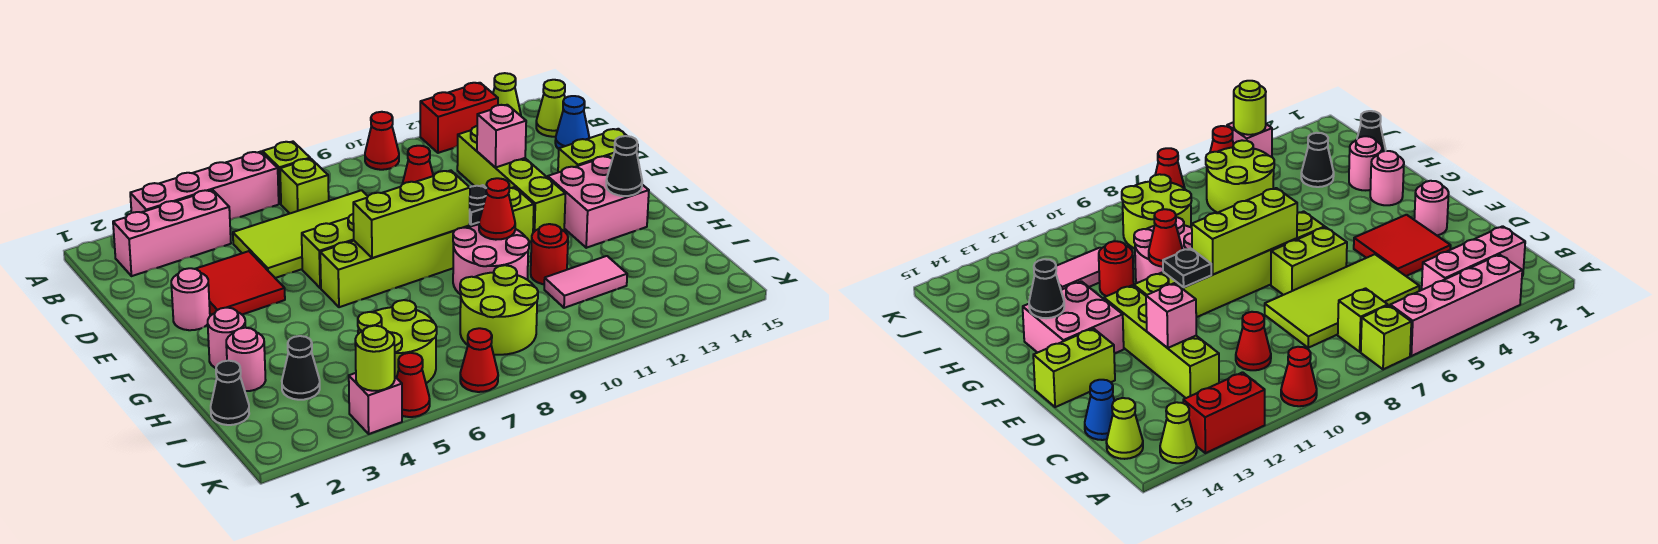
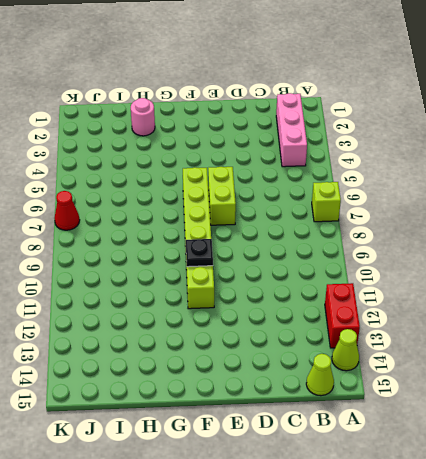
none -> pink 1x4 brick [130,152,279,220]
none -> red 1x1 cone [365,112,399,170]
none -> lime 1x1 brick [280,159,329,213]
none -> lime 2x4 tile [233,190,368,278]

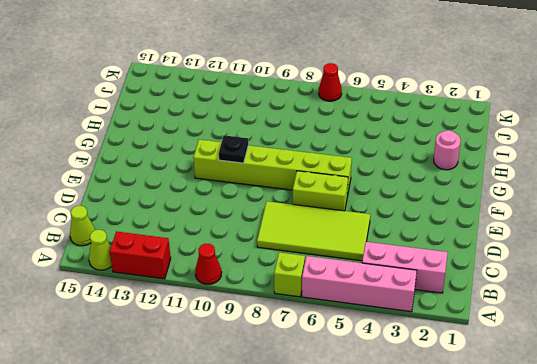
none -> lime 1x1 brick [280,159,329,213]
none -> red 1x1 cone [403,146,433,184]
none -> lime 1x4 brick [457,126,565,233]
none -> blue 1x1 cone [555,96,589,149]

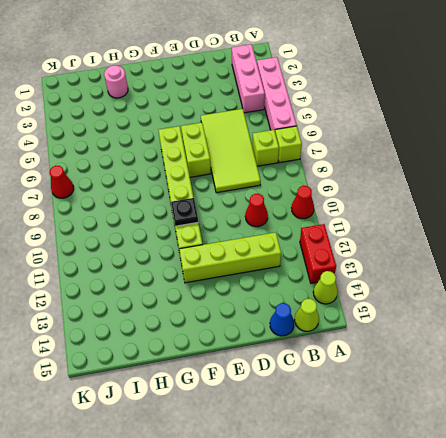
none -> red 2x2 tile [196,251,285,315]
none -> pink 1x1 round brick [171,268,210,330]
none -> lime 1x2 brick [558,129,638,172]
none -> pink 2x2 brick [548,156,649,248]

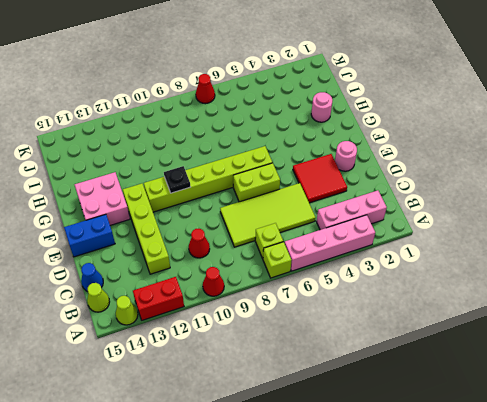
blue 1x2 brick [64,214,115,257] -> lime 1x2 brick [558,129,638,172]
none -> pink 1x1 round brick [208,308,245,368]
none -> pink 2x2 round brick [453,225,529,295]
none -> red 1x1 round brick [531,224,568,284]
none -> black 1x1 cone [211,361,249,425]

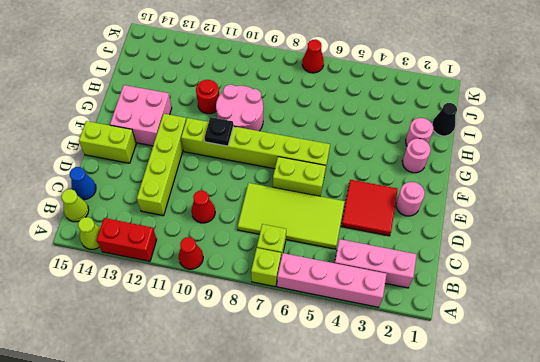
none -> black 1x1 cone [282,336,320,400]
none -> lime 2x2 round brick [358,300,437,383]
none -> lime 2x2 round brick [460,265,538,355]
none -> pink 1x2 tile [544,256,627,308]

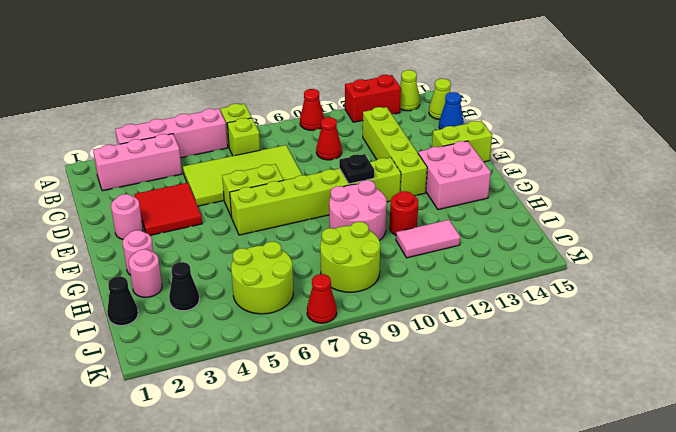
none -> pink 1x1 brick [349,373,402,434]
none -> red 1x1 cone [397,353,430,417]
none -> pink 1x1 brick [477,105,526,168]
none -> lime 1x3 brick [353,170,470,258]

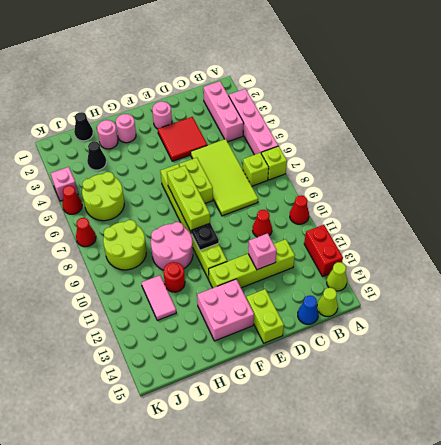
none -> red 1x1 cone [479,178,515,240]
none -> black 1x1 cone [606,136,642,196]
none -> lime 1x1 round brick [355,326,395,391]

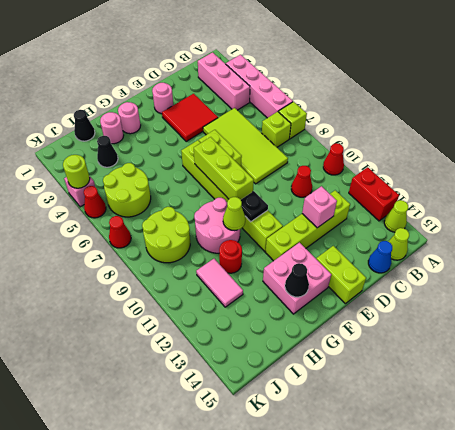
lime 1x1 cone [223,197,245,231] -> red 1x1 cone [479,178,515,240]

